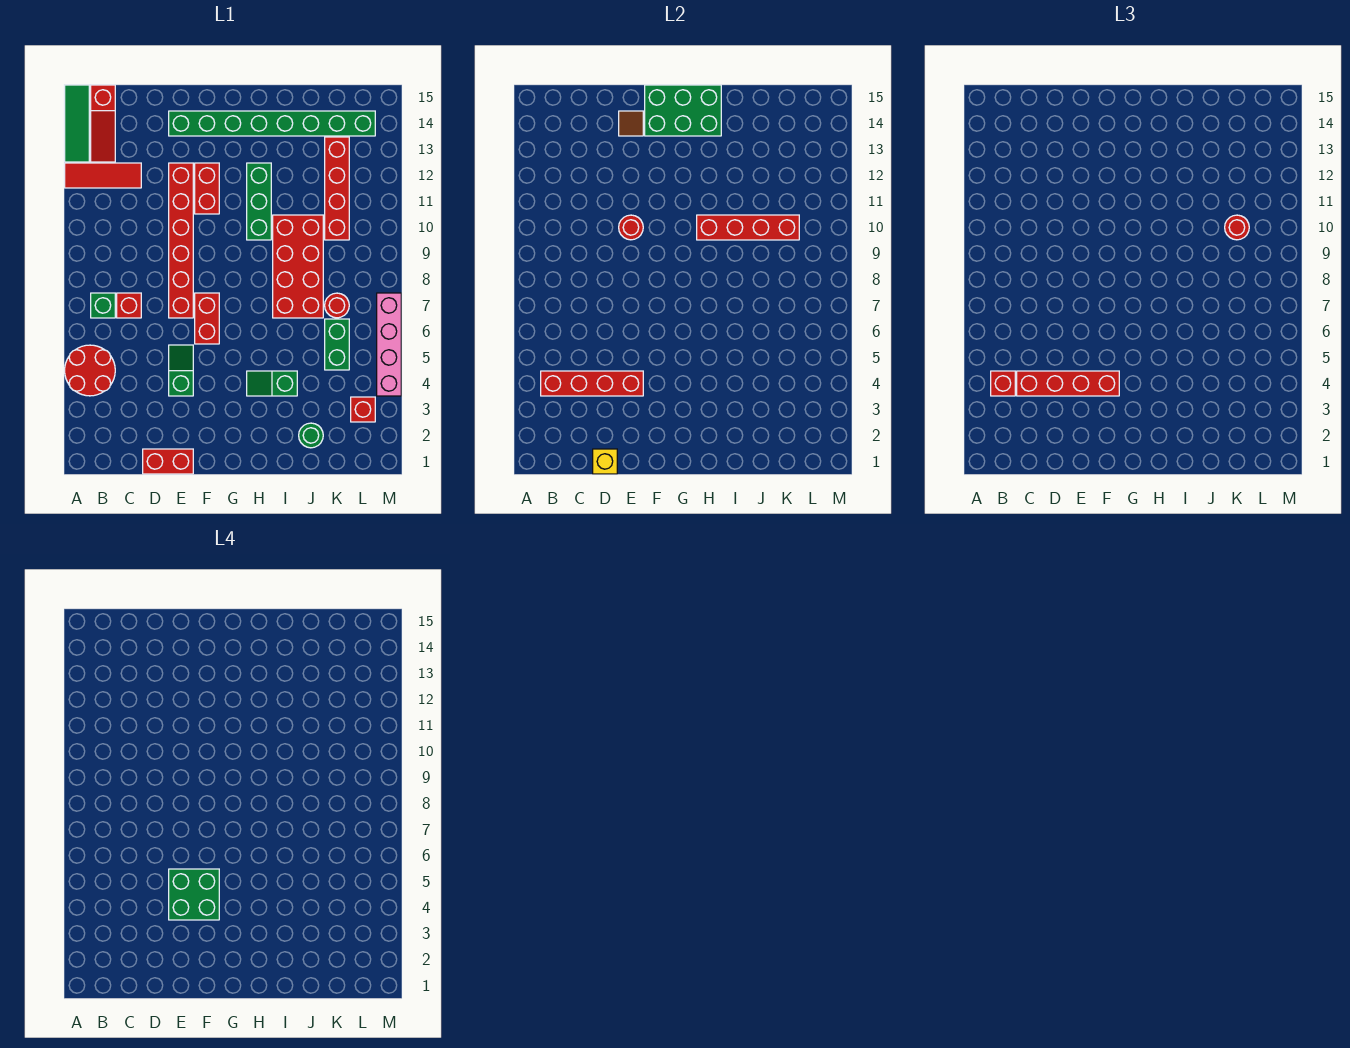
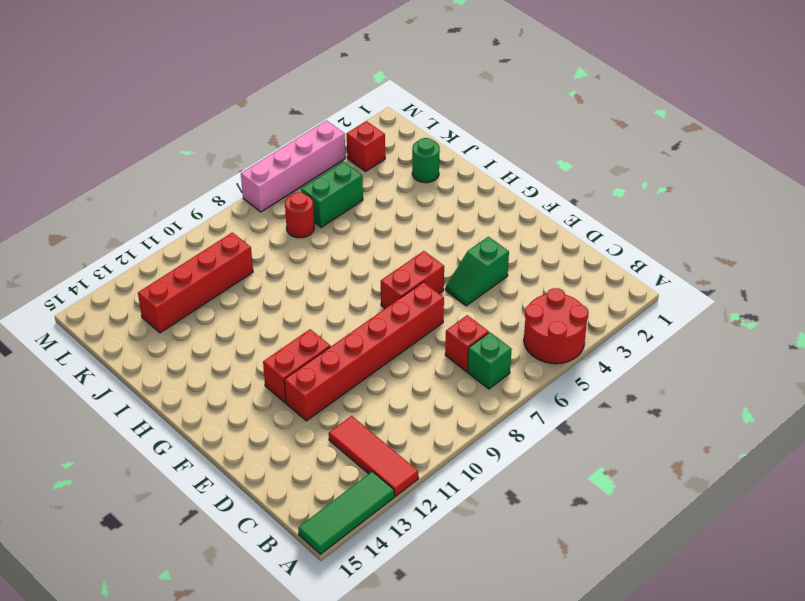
none -> red 1x3 slope [91,85,115,162]
none -> red 1x2 brick [143,449,193,474]
none -> green 1x8 brick [169,111,375,136]
none -> green 1x2 slope [247,371,297,396]

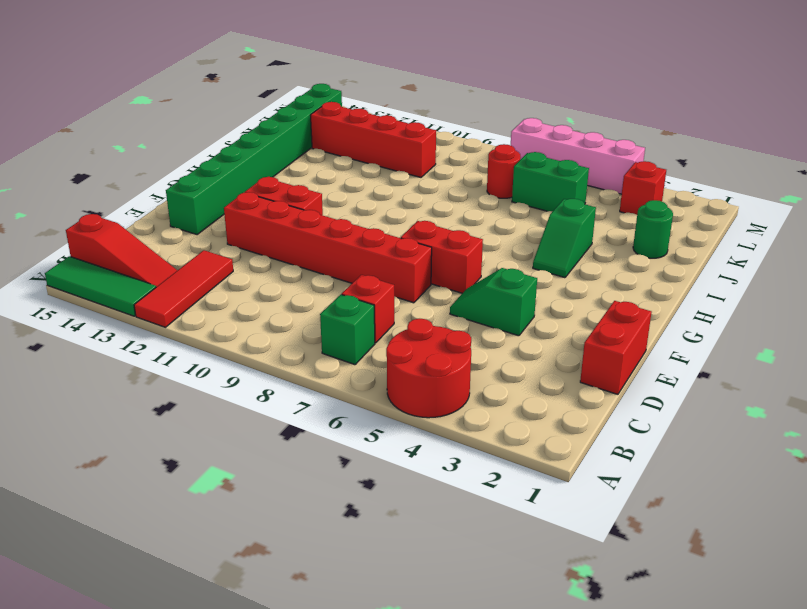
none -> green 1x3 brick [247,163,271,240]
none -> red 2x4 brick [273,215,323,318]
none -> red 1x4 brick [541,371,643,396]
none -> yellow 1x1 brick [593,449,617,474]

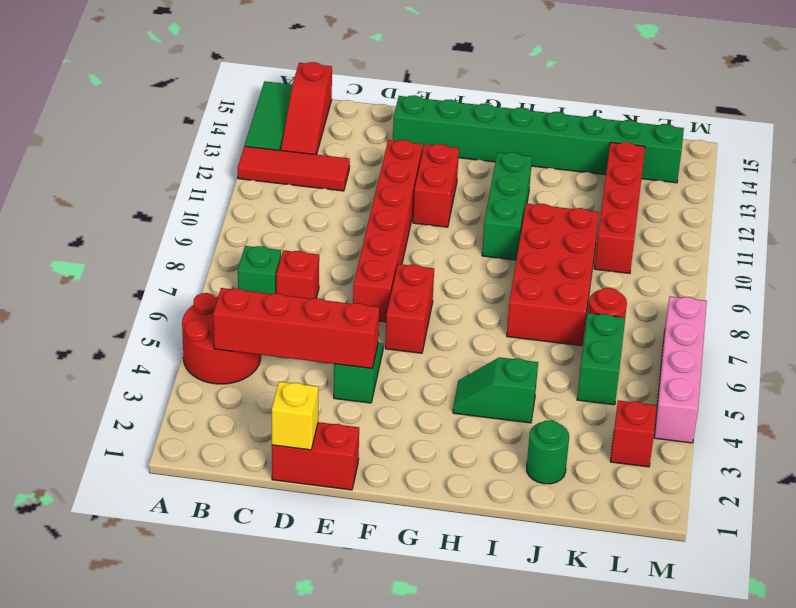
none -> red 1x1 round brick [619,215,643,240]
none -> brown 1x1 tile [619,111,643,136]
none -> green 2x3 brick [645,85,721,136]
none -> red 1x4 brick [697,215,799,240]

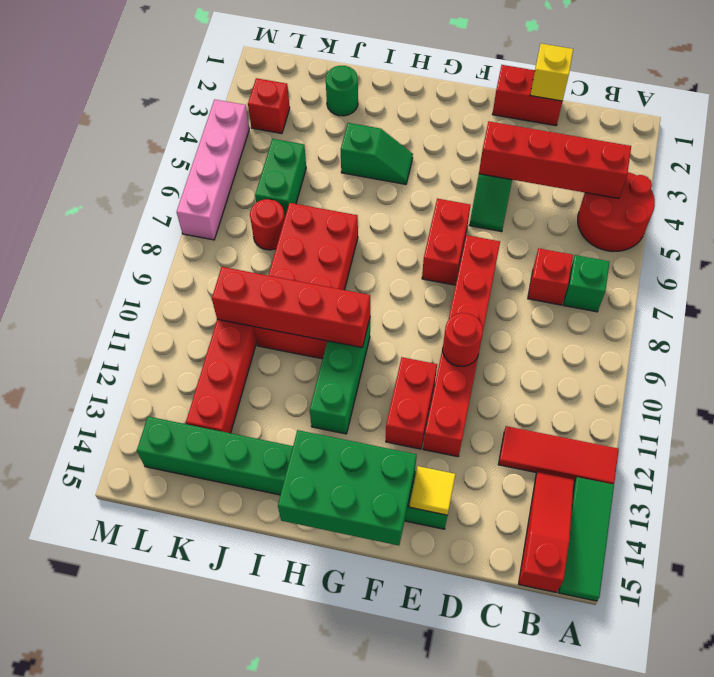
yellow 1x1 tile [409,466,455,515] -> brown 1x1 tile [619,111,643,136]
none -> red 1x1 brick [991,371,1015,396]
none -> red 1x4 brick [1017,371,1119,396]
none -> red 1x1 round brick [1225,215,1249,240]
none -> green 2x2 brick [169,869,219,920]

